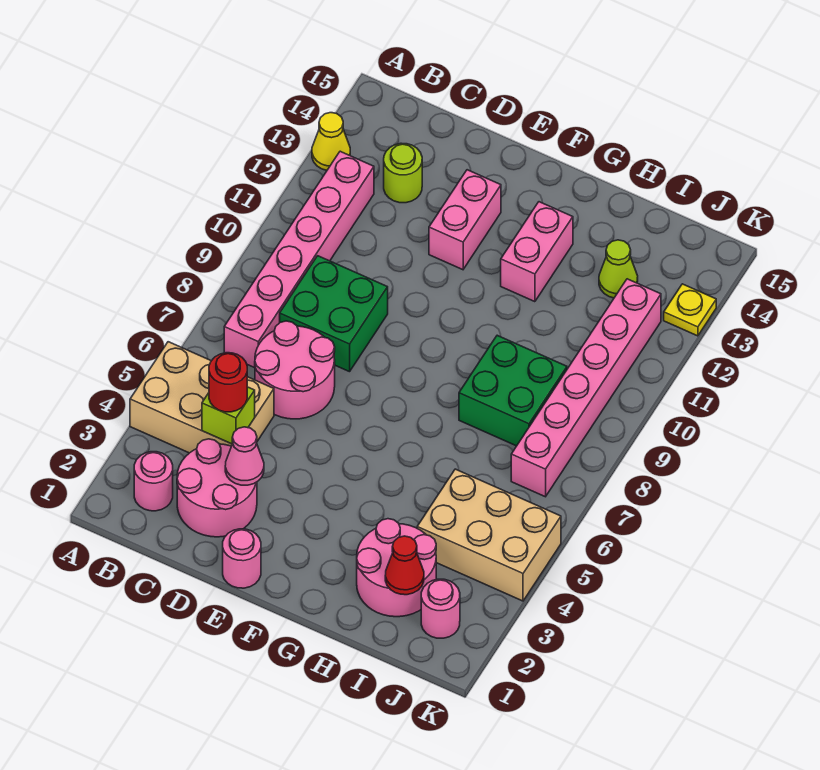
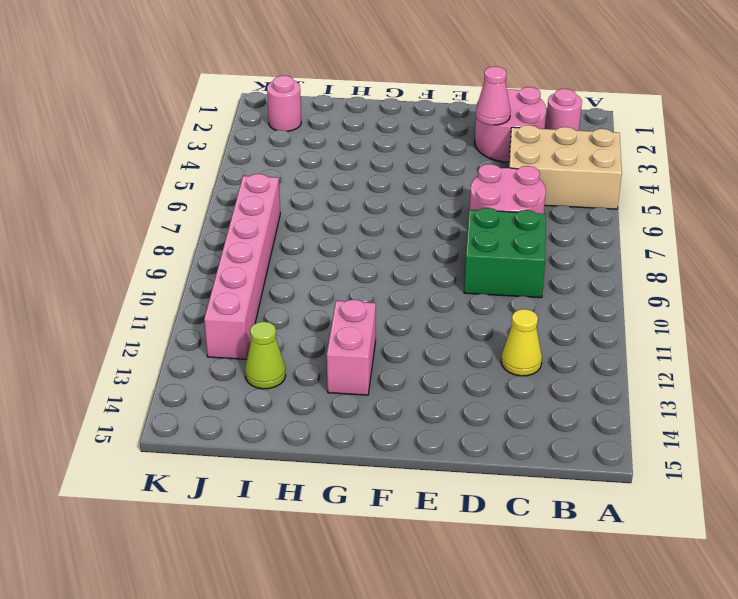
yellow 1x1 cone [501,309,542,376] -> yellow 1x1 cone moved to [312,113,350,170]
none -> pink 1x6 brick [224,151,374,368]
none -> lime 1x1 round brick [384,143,422,203]
none -> pink 1x1 round brick [223,529,261,588]

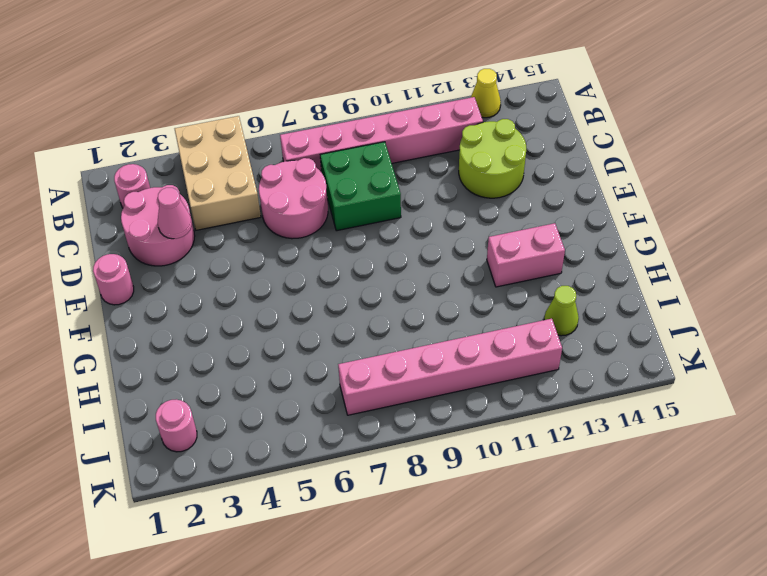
lime 2x2 round brick [459,119,526,198] -> lime 1x1 round brick [384,143,422,203]
none -> pink 1x2 brick [429,170,501,270]
none -> pink 2x2 round brick [357,519,436,617]
none -> green 2x2 brick [459,335,567,446]

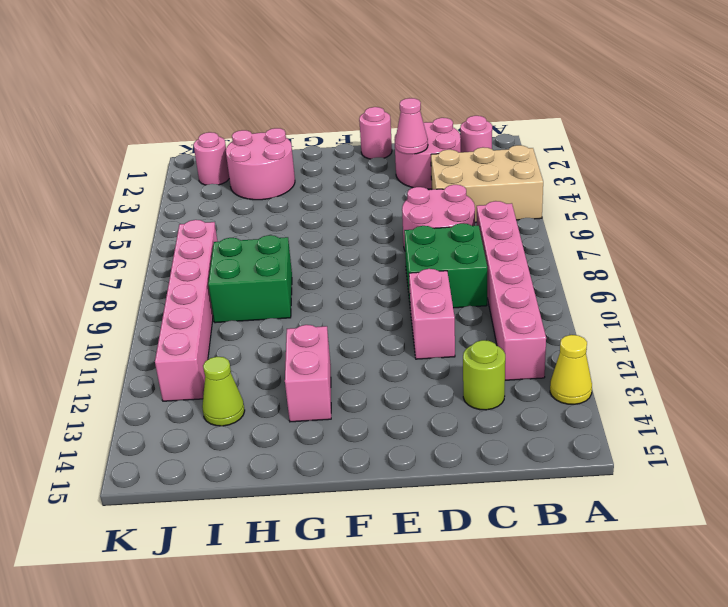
pink 1x2 brick [409,269,455,359] -> pink 1x2 brick moved to [429,170,501,270]
none -> tan 2x3 brick [417,469,561,601]
none -> yellow 1x1 plate [664,284,716,336]
none -> lime 1x1 brick [202,387,255,444]

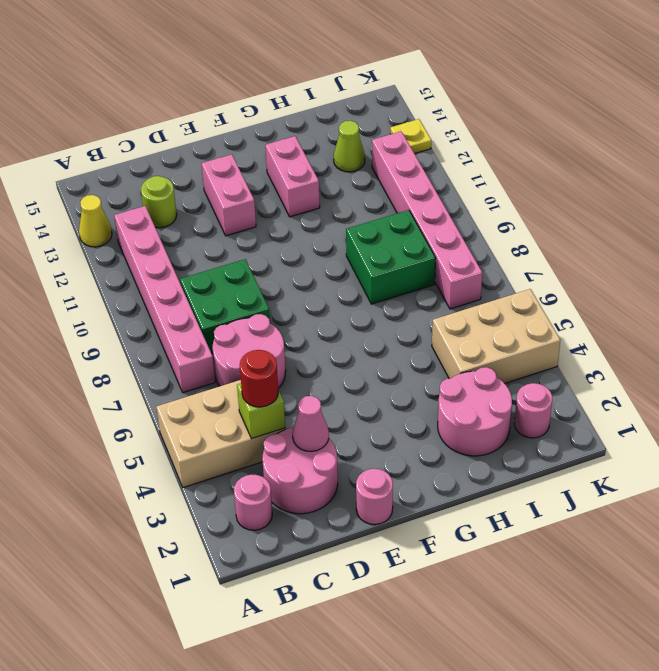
none -> red 1x1 cone [385,536,424,595]

